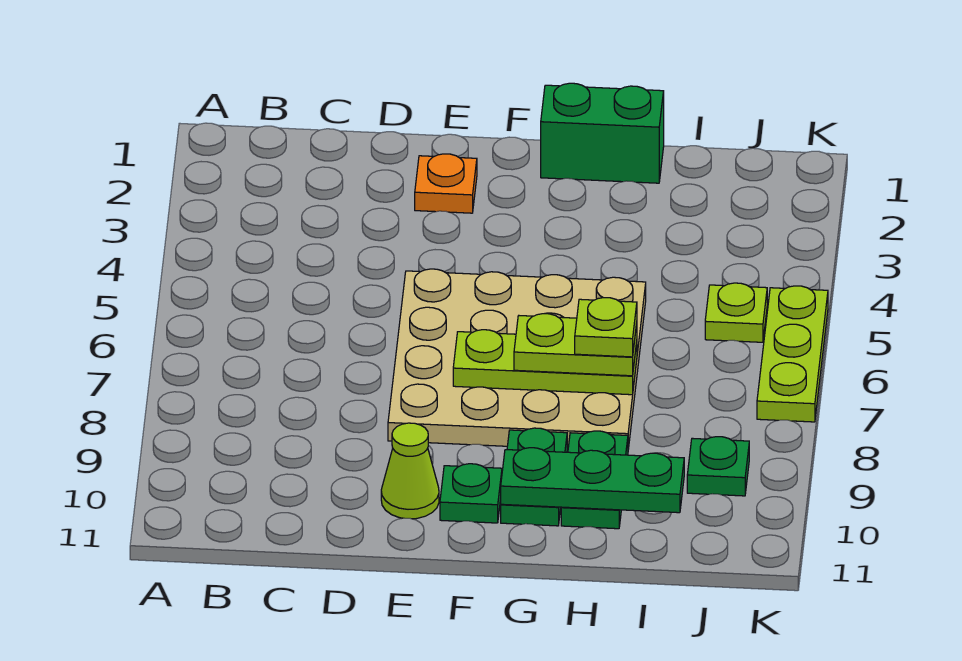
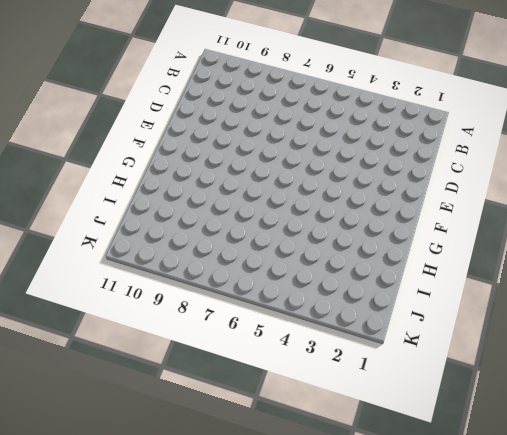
none -> orange 1x1 plate [415,154,477,213]
none -> tan 4x4 plate [388,269,646,449]
none -> lime 1x1 cone [381,423,439,519]

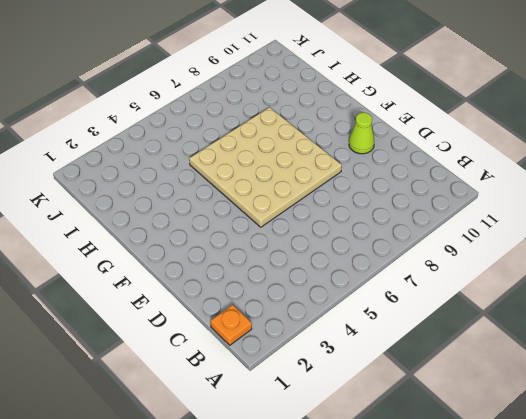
orange 1x1 plate [211,305,252,345] -> orange 1x1 plate moved to [415,154,477,213]
none -> green 1x1 plate [440,464,502,523]
none -> green 1x2 brick [541,83,664,183]
none -> green 1x2 plate [501,428,567,526]

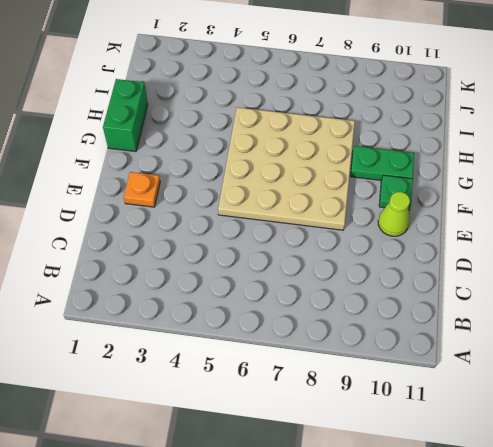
none -> green 1x2 plate [561,431,628,529]
none -> lime 1x1 plate [705,283,767,342]
none -> green 1x1 plate [687,437,749,496]

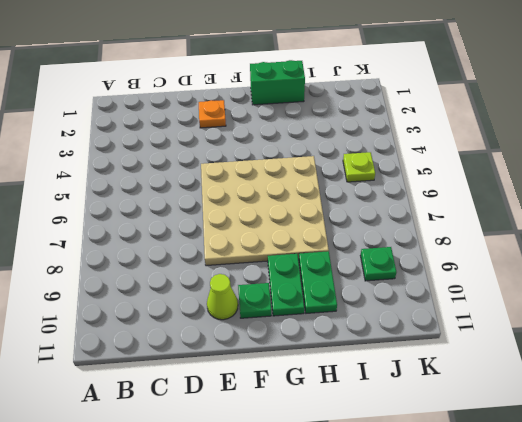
none -> lime 1x3 plate [757,286,828,422]
none -> lime 1x3 plate [453,330,637,395]
none -> green 1x3 plate [501,448,684,513]

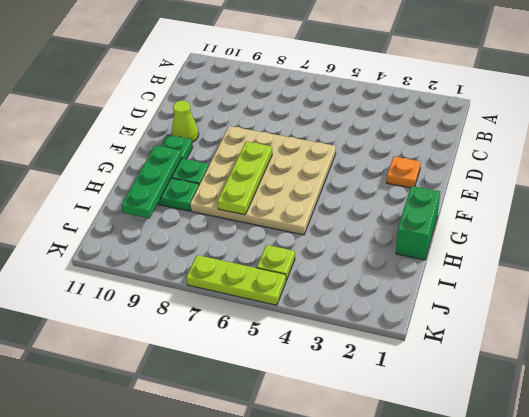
none -> green 1x1 plate [687,437,749,496]
none -> lime 1x2 plate [514,314,637,376]
none -> lime 1x1 plate [575,298,637,357]

